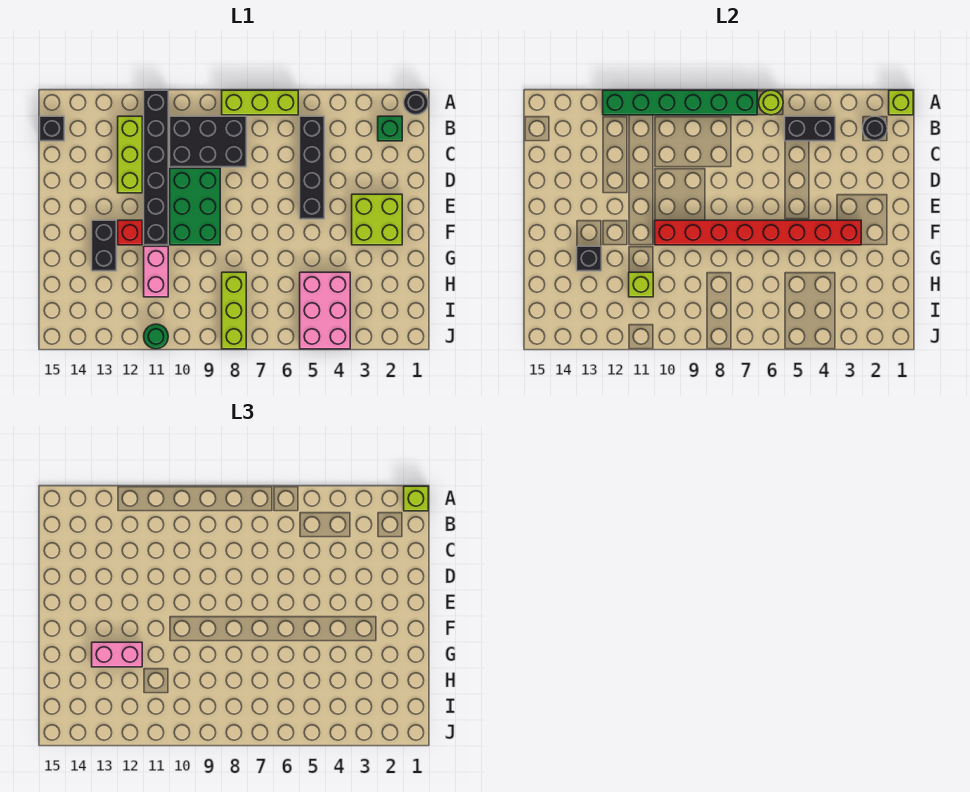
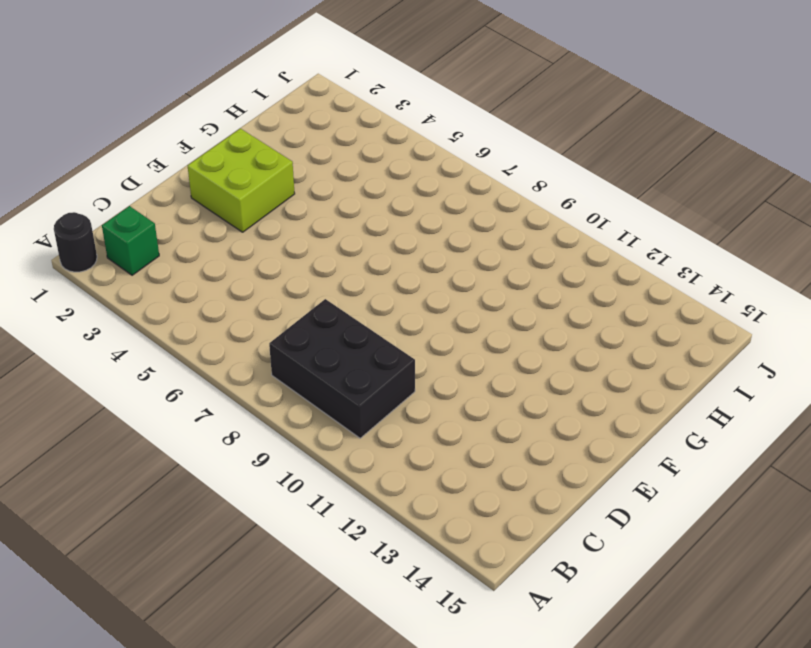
none -> lime 1x3 brick [222,90,298,115]
none -> black 1x6 brick [144,90,168,245]
none -> black 1x4 brick [300,116,324,219]

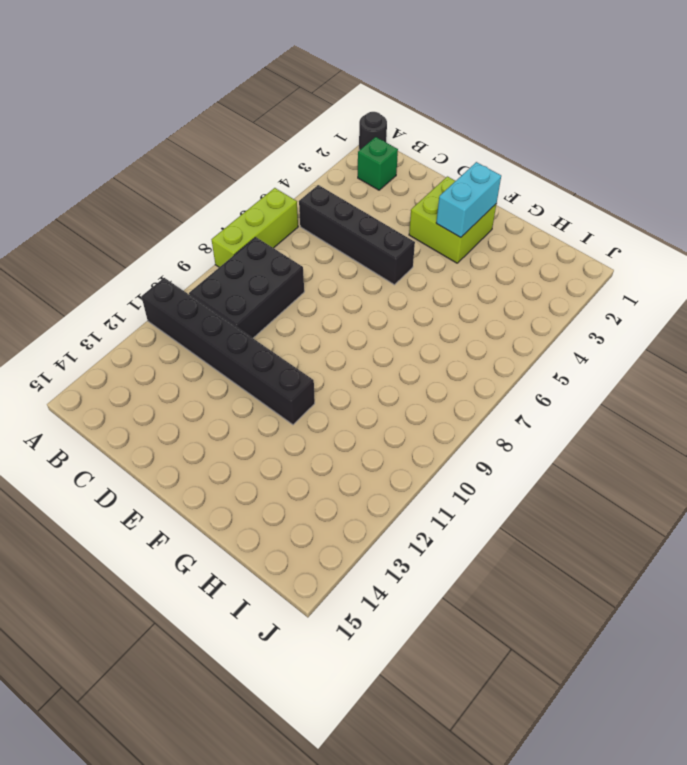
cyan 1x2 brick [436,162,501,238] -> red 1x8 brick [655,220,861,245]
none -> lime 1x3 brick [118,116,142,193]
none -> black 1x1 brick [40,116,64,141]
none -> green 2x3 brick [170,168,220,245]

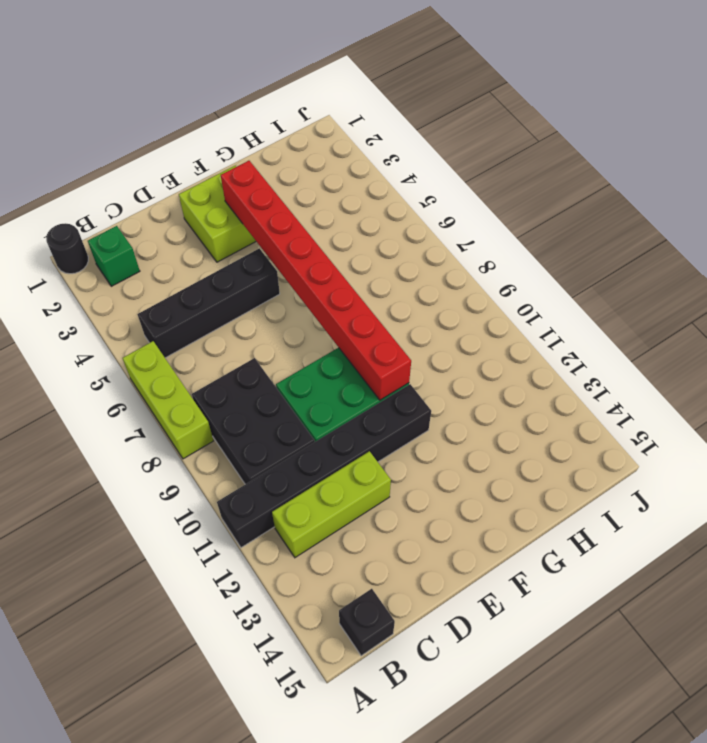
none -> red 1x1 brick [118,220,142,245]
none -> black 1x2 brick [92,220,116,271]
none -> pink 1x2 brick [144,246,168,297]

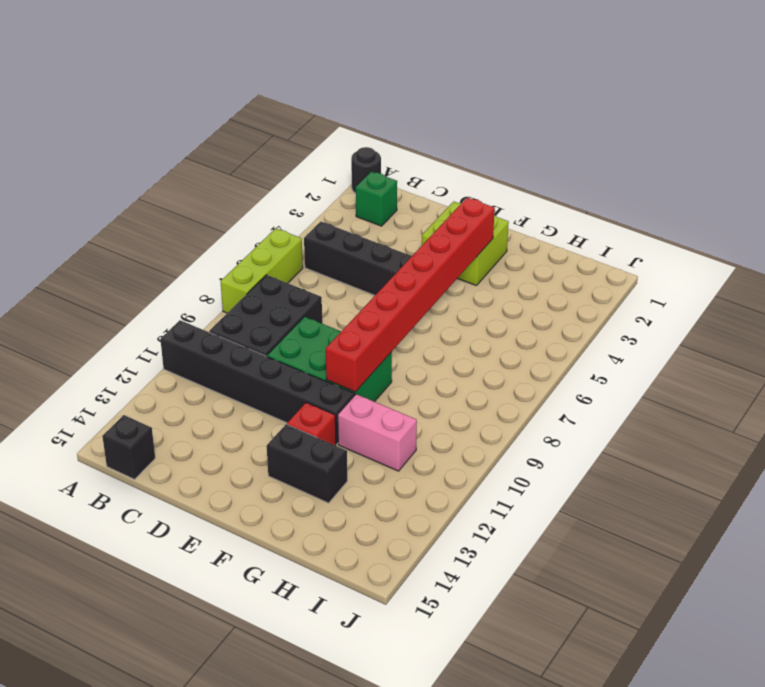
none -> lime 1x3 brick [118,116,142,193]
none -> pink 2x3 brick [300,272,350,349]
none -> lime 1x3 brick [222,272,246,349]

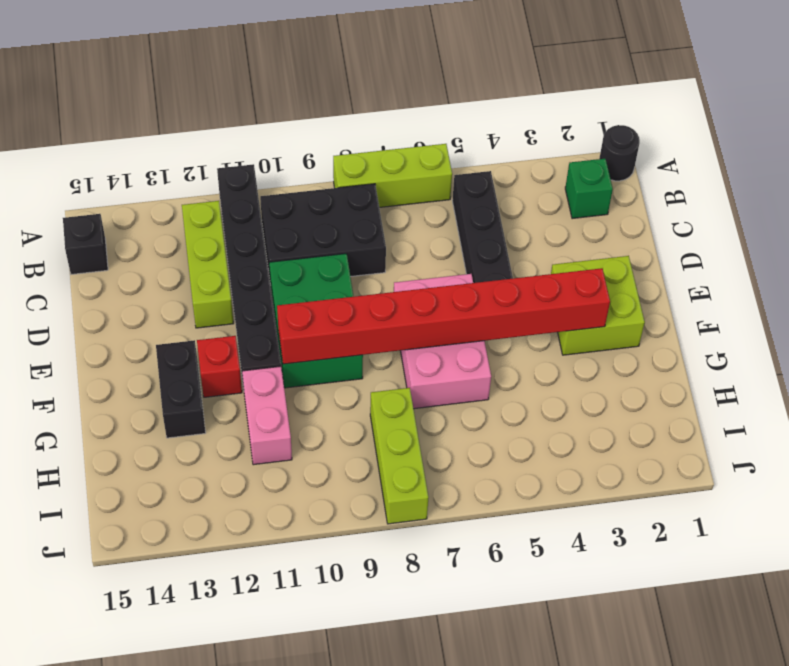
pink 2x3 brick [394,274,491,409] -> pink 2x3 brick moved to [300,272,350,349]
none -> green 1x1 round brick [144,324,168,349]
none -> lime 1x1 brick [889,90,913,115]
none -> lime 1x1 round brick [759,90,783,115]

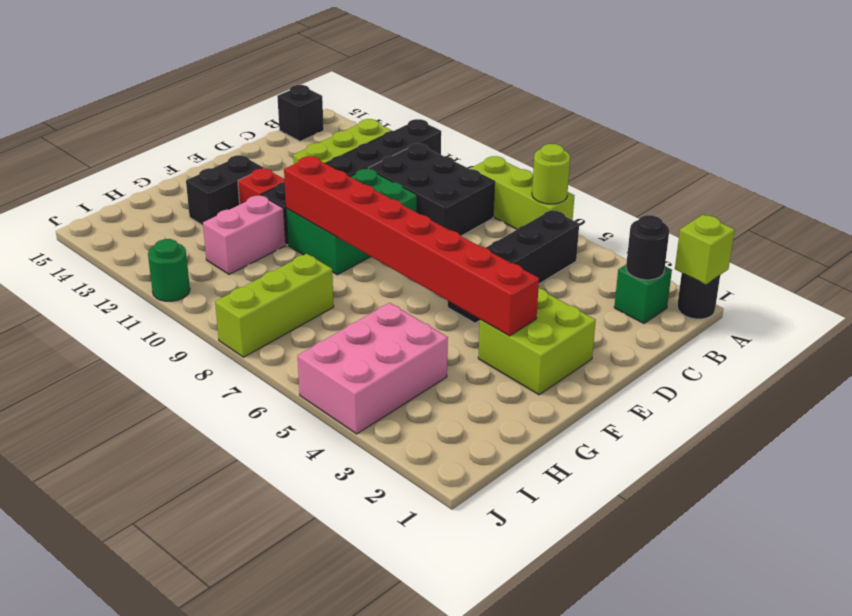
none -> green 1x6 brick [603,90,757,115]
none -> black 1x2 brick [785,116,835,141]
none -> black 1x1 brick [577,246,601,271]

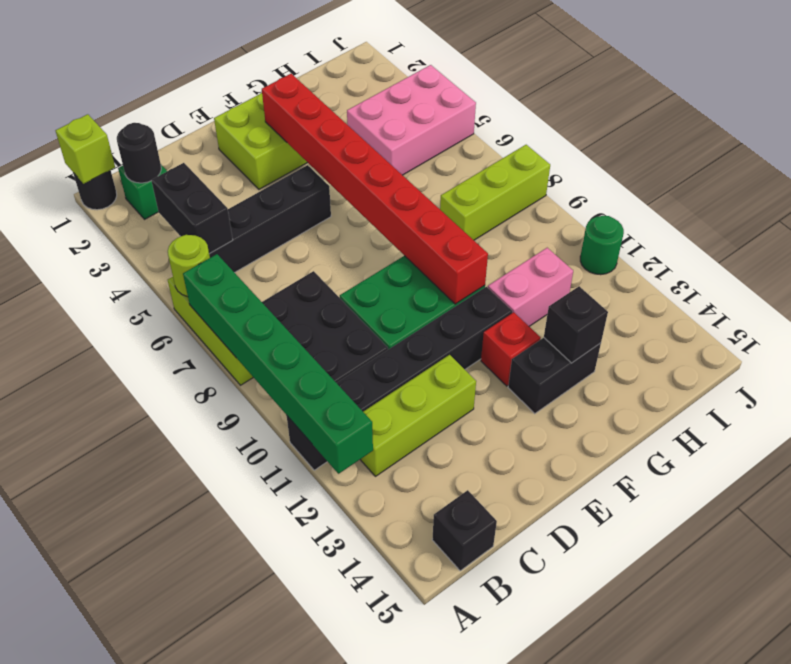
none -> lime 1x1 brick [629,272,653,297]
none -> lime 1x1 brick [404,486,428,511]
none -> pink 1x2 brick [92,642,142,667]

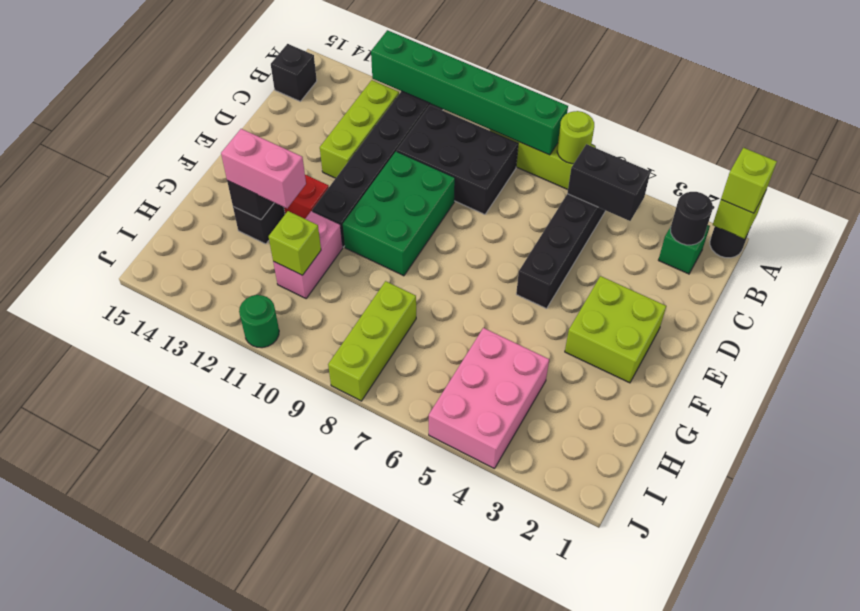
none -> red 1x8 brick [655,220,861,245]

